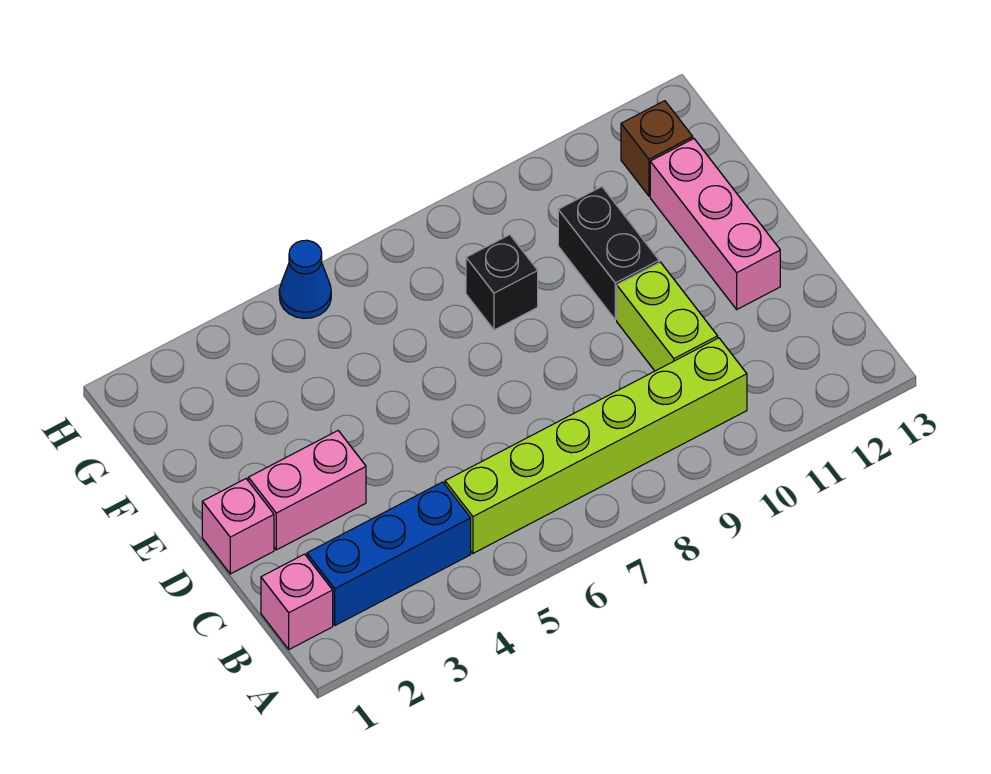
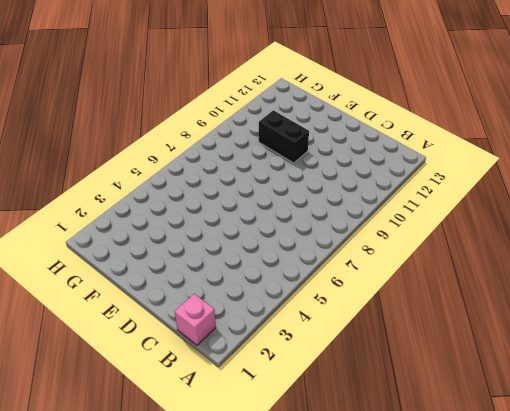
none -> blue 1x3 brick [307,482,471,625]
none -> lime 1x6 brick [445,338,747,553]

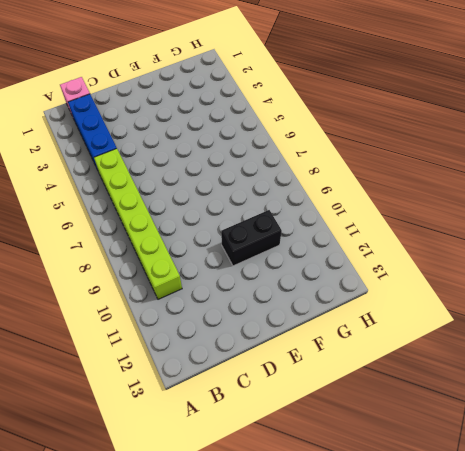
none -> lime 1x2 brick [617,262,718,371]
none -> pink 1x1 brick [202,479,274,574]

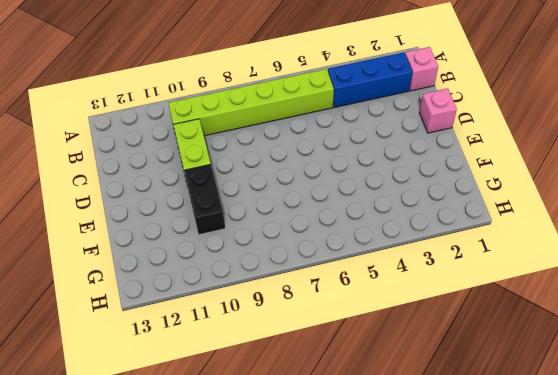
none -> pink 1x2 brick [248,431,366,550]
none -> pink 1x3 brick [650,139,780,309]

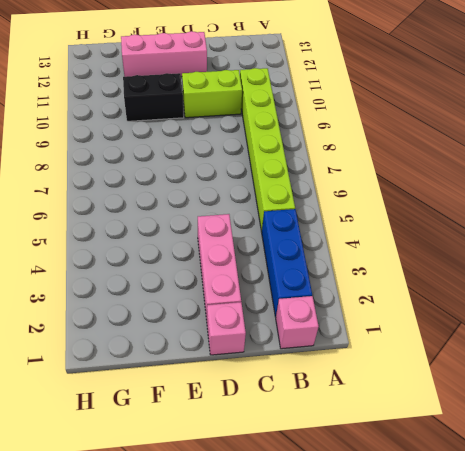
pink 1x3 brick [198,214,241,320] -> pink 1x2 brick [248,431,366,550]
none -> black 1x1 brick [466,235,538,330]
none -> brown 1x1 brick [621,101,693,196]

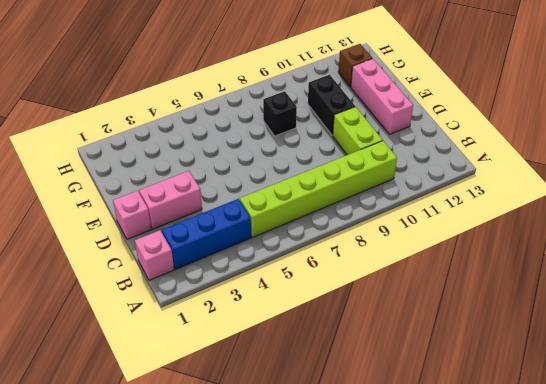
none -> blue 1x1 cone [279,240,331,319]

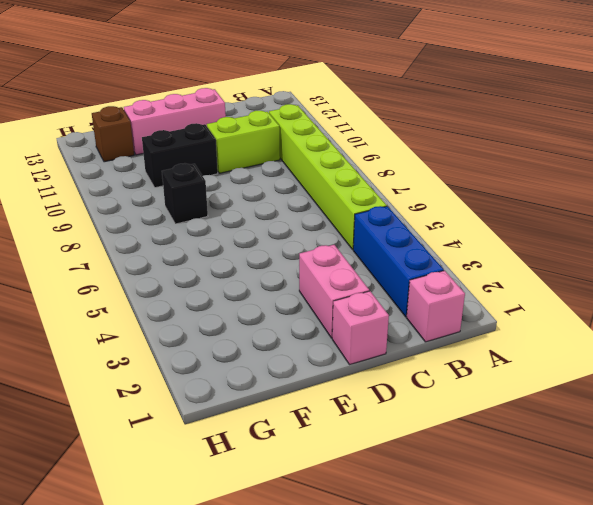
none -> blue 1x1 cone [279,240,331,319]

